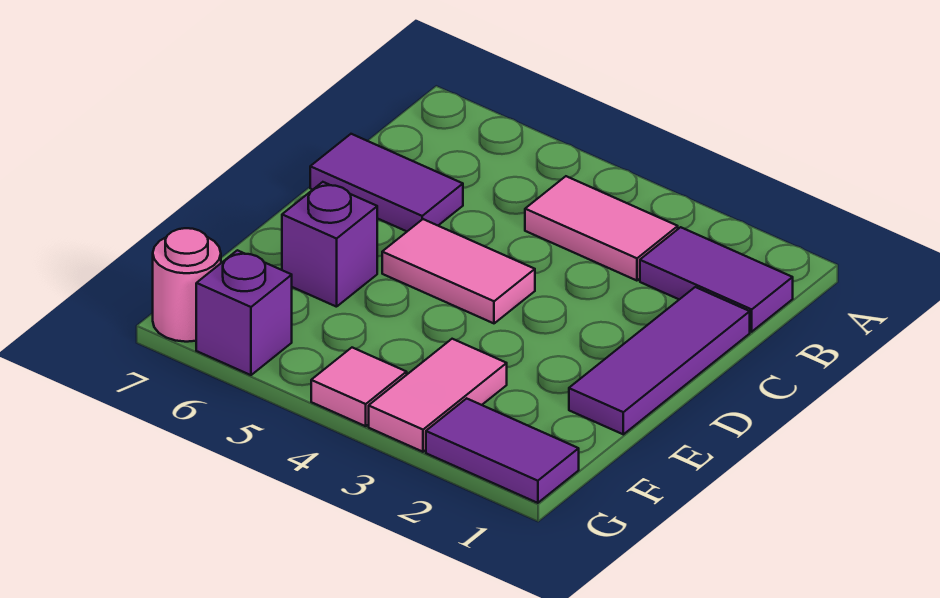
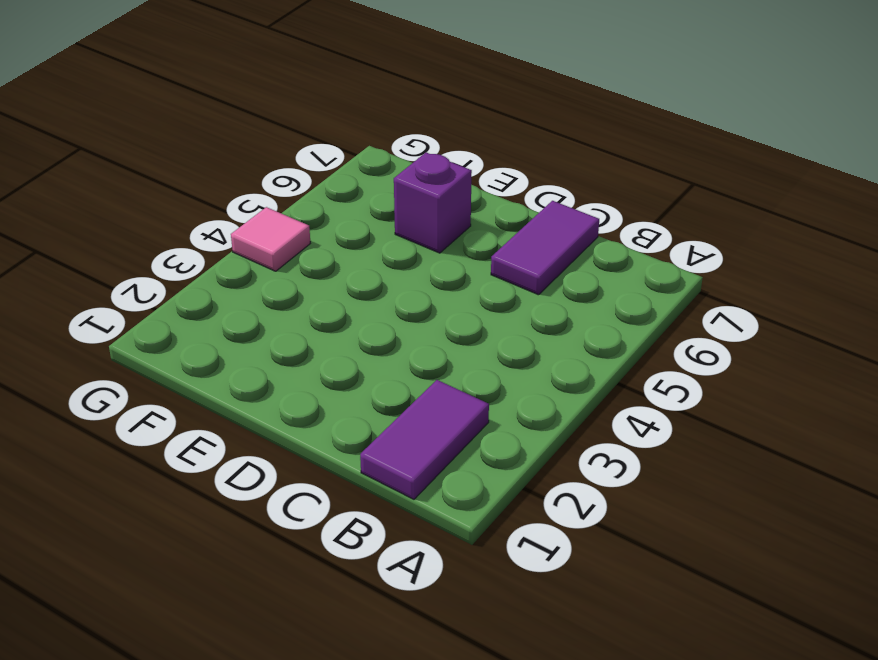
none -> pink 1x2 tile [525,176,678,281]
none -> purple 1x3 tile [569,287,750,434]

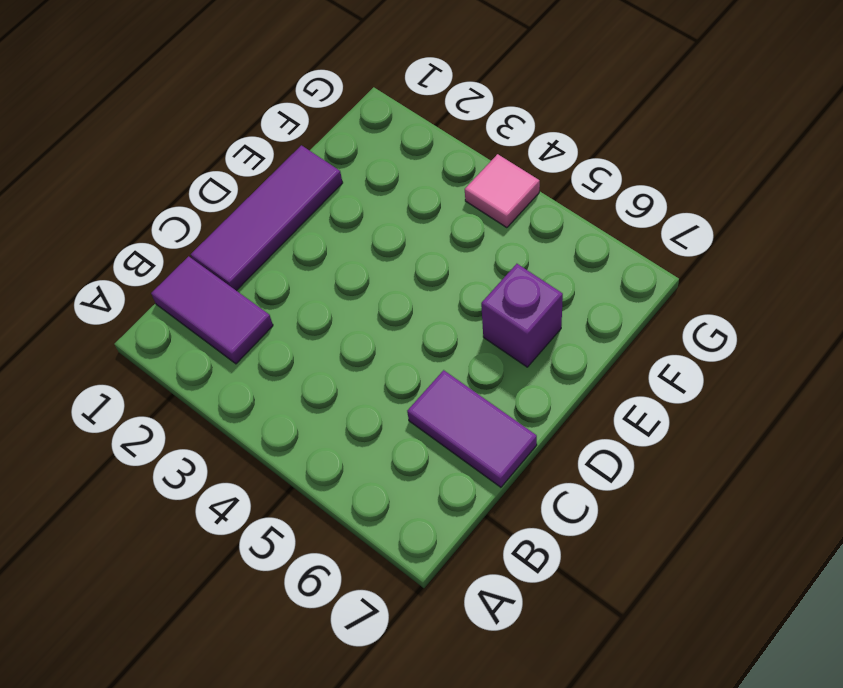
none -> pink 1x2 tile [525,176,678,281]
none -> pink 1x2 tile [382,219,535,323]

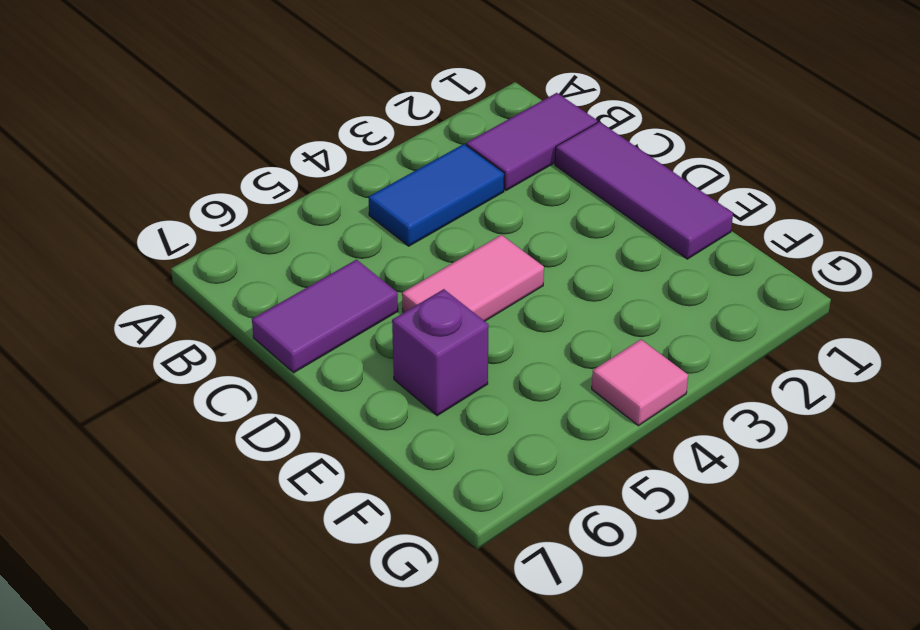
blue 1x2 tile [368,144,504,246] -> pink 1x2 tile [525,176,678,281]
none -> pink 1x2 tile [369,339,507,452]
none -> purple 1x2 tile [426,398,579,503]

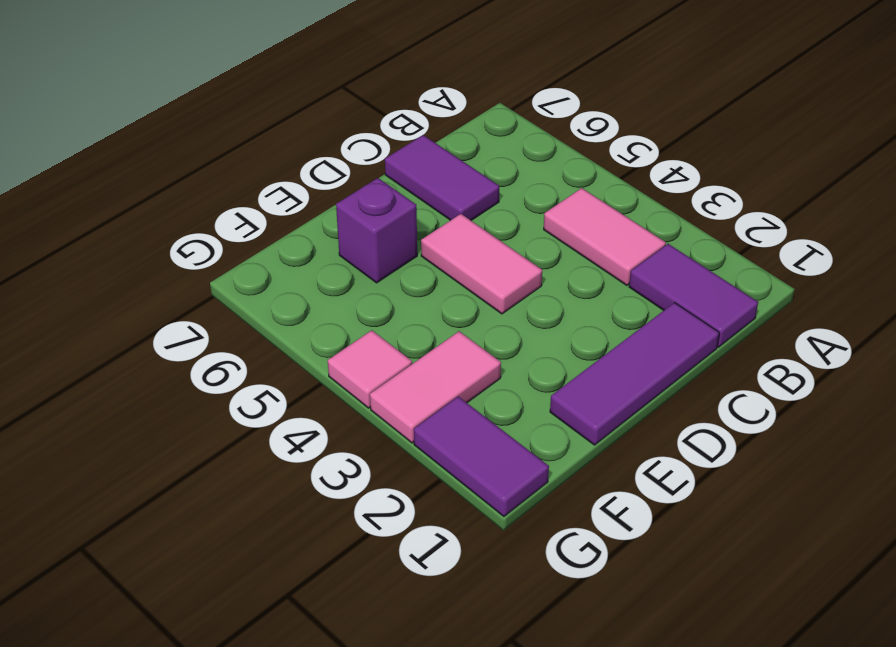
none -> purple 1x1 brick [196,250,292,375]
none -> pink 1x1 round brick [153,228,221,342]

